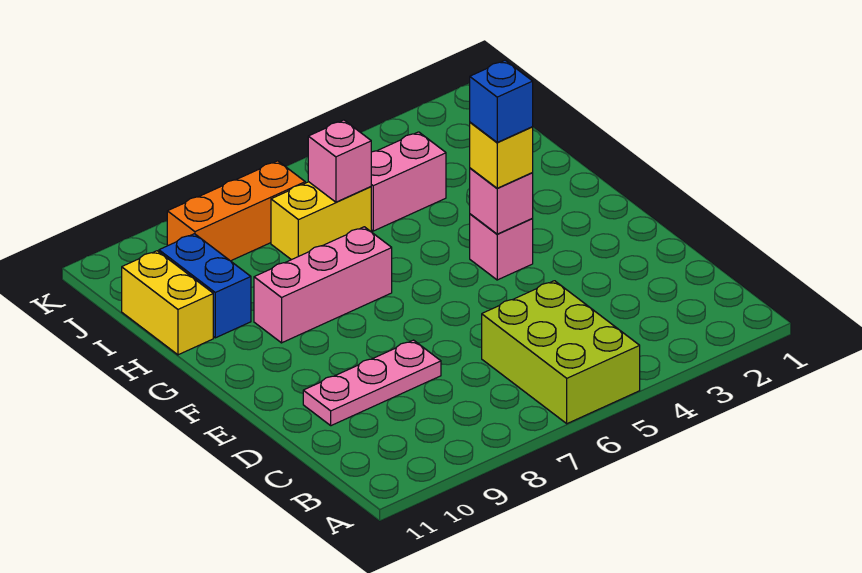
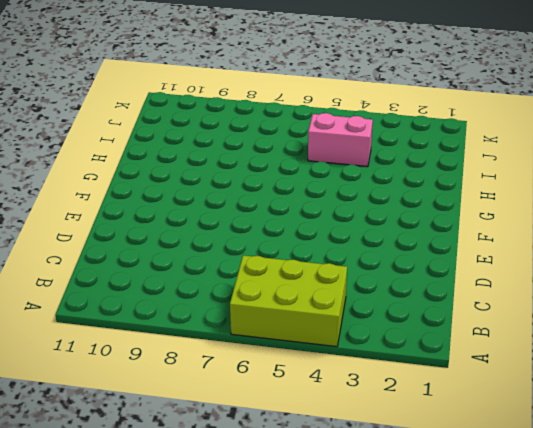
lime 2x3 brick [230,255,347,347] -> lime 2x3 brick turned to [482,281,640,424]
none -> pink 1x3 plate [303,340,441,426]
none -> pink 1x1 brick [470,214,533,280]
none -> pink 1x3 brick [254,227,392,343]

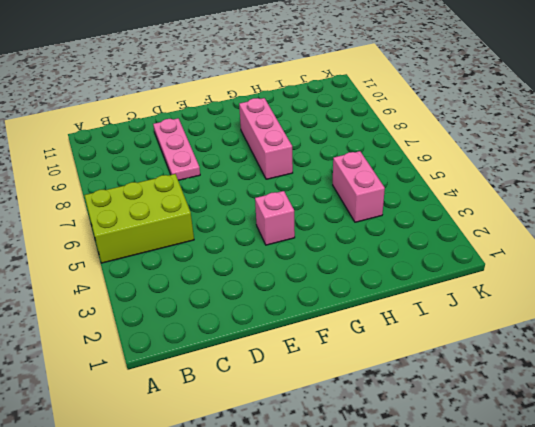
none -> blue 1x2 brick [159,234,251,338]
none -> yellow 1x2 brick [122,251,213,355]
none -> yellow 1x2 brick [271,182,371,260]

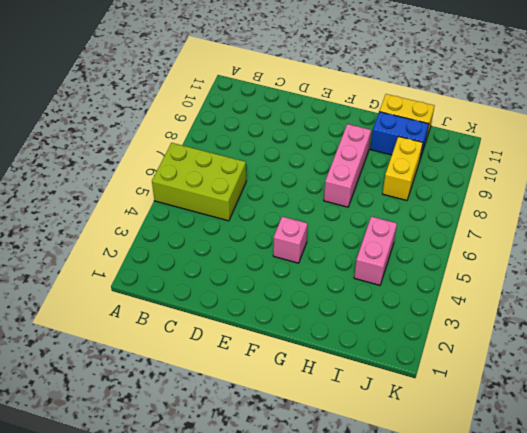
yellow 1x2 brick [383,136,423,200] -> yellow 1x2 brick moved to [271,182,371,260]
none -> pink 1x3 plate [303,340,441,426]
none -> orange 1x3 brick [167,161,305,261]
none -> pink 1x1 brick [470,168,533,234]

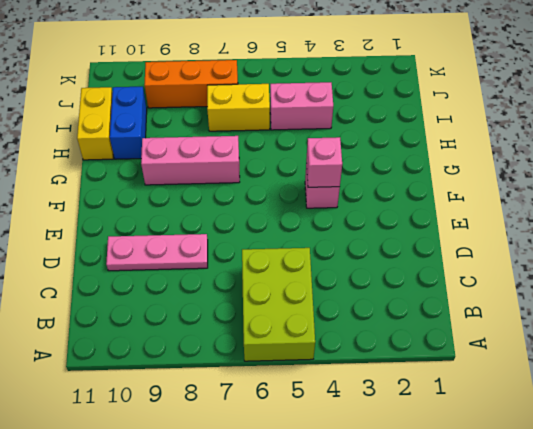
none -> pink 1x1 brick [308,120,371,202]
none -> yellow 1x1 brick [470,122,533,188]
none -> blue 1x1 brick [470,60,533,142]

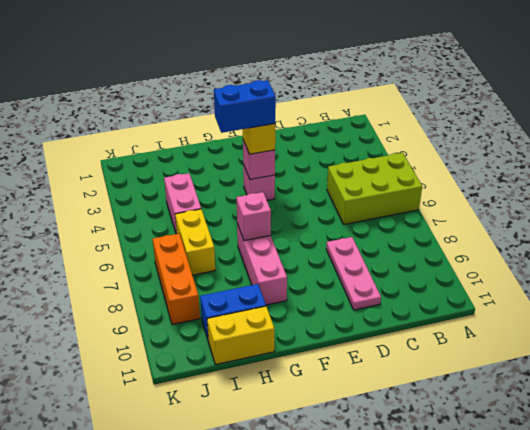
blue 1x2 brick [214,80,276,133] -> blue 1x1 brick [470,60,533,142]
pink 1x1 brick [236,192,271,241] -> pink 1x1 brick moved to [308,120,371,202]

